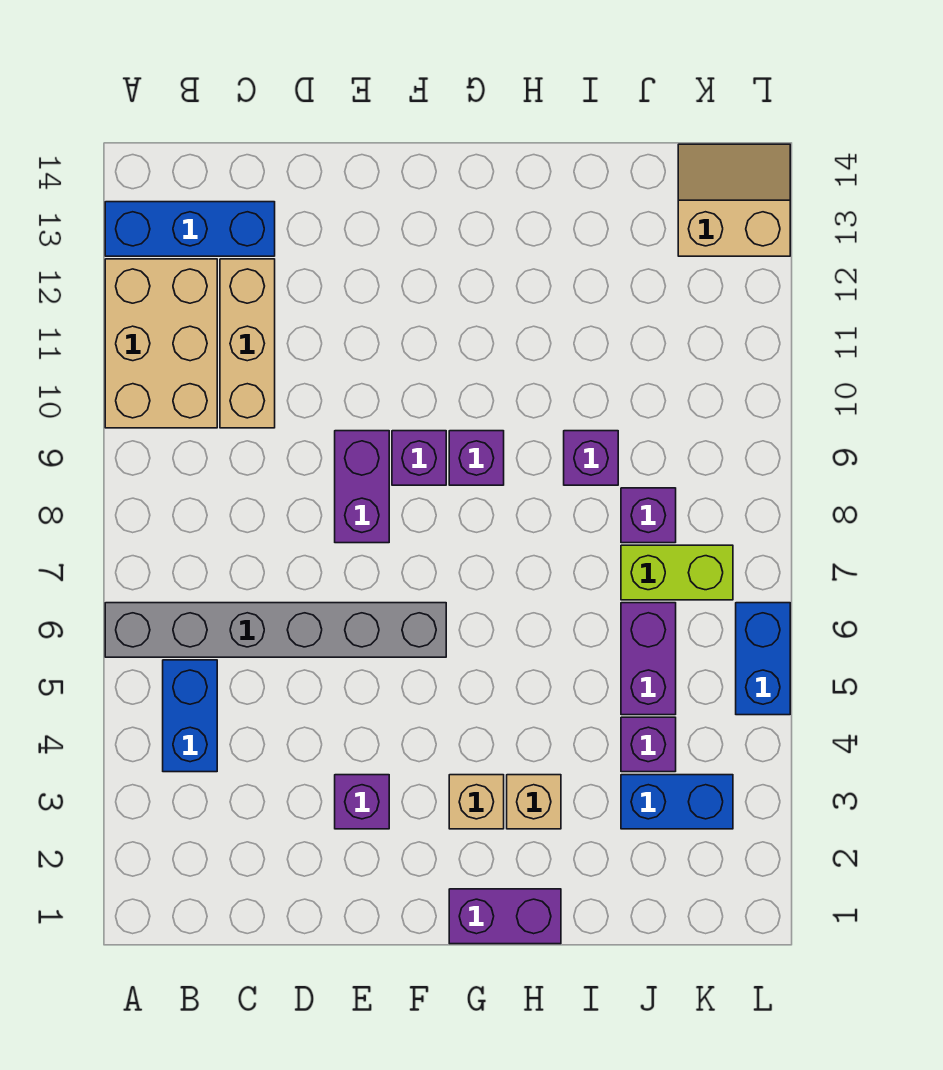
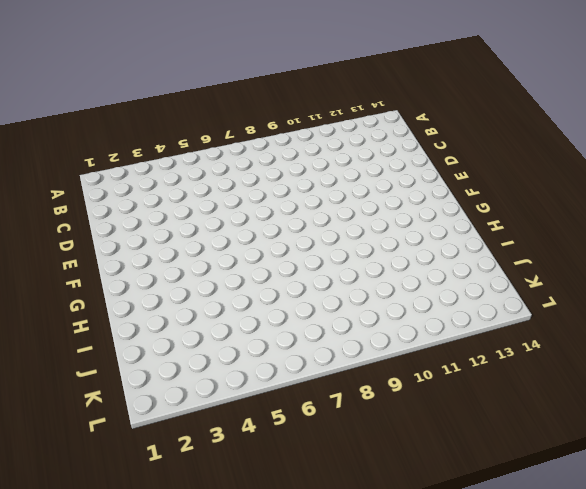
none -> grey 1x6 brick [105,603,446,657]
none -> tan 2x3 brick [105,259,217,428]
none -> blue 1x3 brick [105,202,275,256]

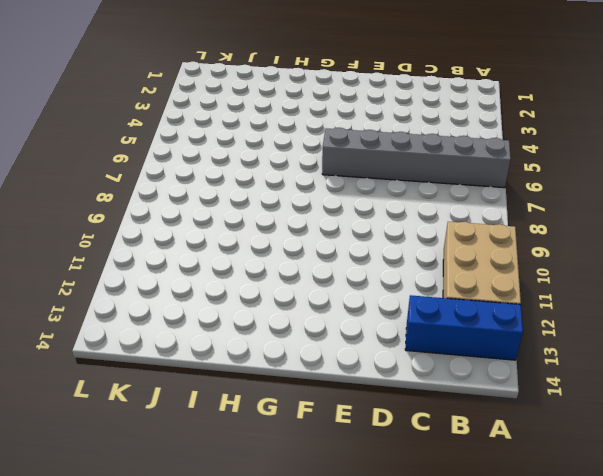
none -> blue 1x2 brick [163,660,217,772]
none -> tan 1x3 brick [220,259,275,428]
none -> purple 1x1 brick [335,775,389,829]

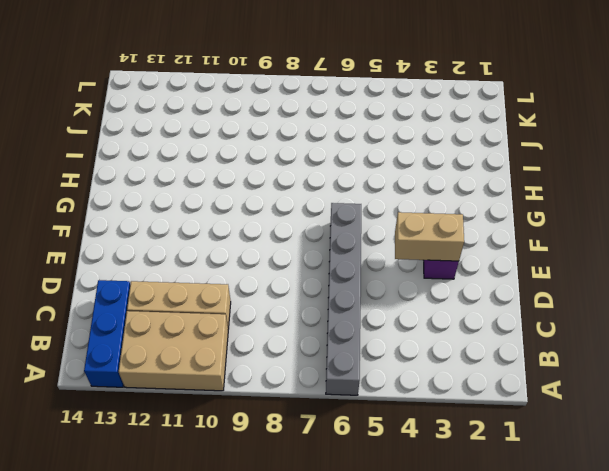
tan 1x2 brick [395,212,464,261] -> none
none -> blue 1x2 brick [163,660,217,772]
none -> purple 1x2 brick [335,431,389,543]
none -> purple 1x1 brick [392,431,446,485]

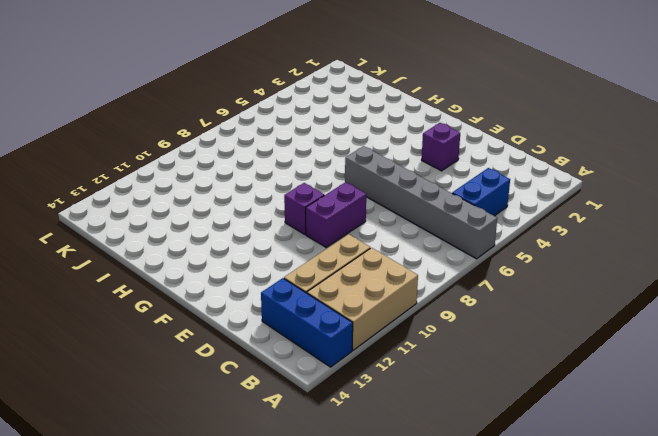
none -> purple 1x2 brick [449,889,561,944]
none -> tan 1x1 brick [449,775,504,829]
none -> purple 1x1 brick [449,431,504,485]

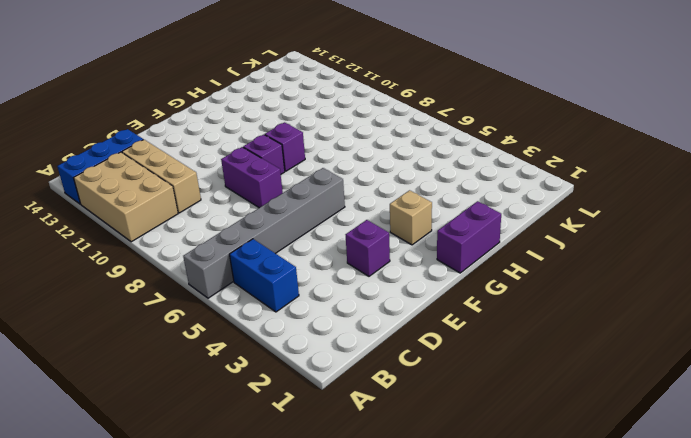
none -> tan 1x1 brick [507,775,561,829]
none -> purple 1x1 brick [564,431,618,485]
none -> blue 1x2 brick [621,775,733,829]

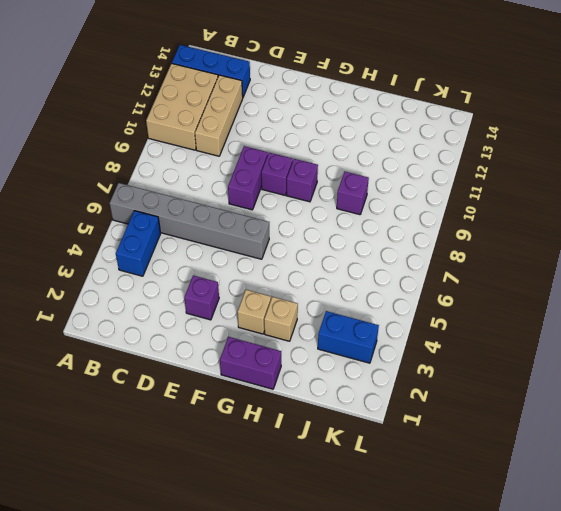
none -> purple 1x1 brick [621,717,676,772]
none -> purple 1x2 brick [621,603,676,715]
none -> lime 1x2 brick [621,545,733,600]

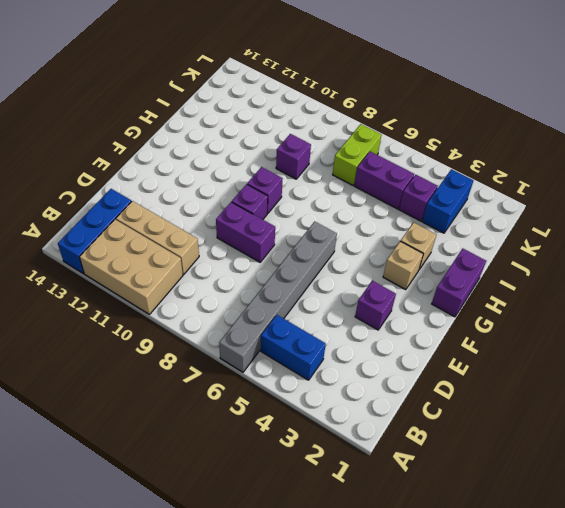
none -> purple 1x1 brick [621,488,676,543]
none -> tan 2x2 slope [678,144,790,256]
none -> blue 1x2 brick [736,603,790,715]

